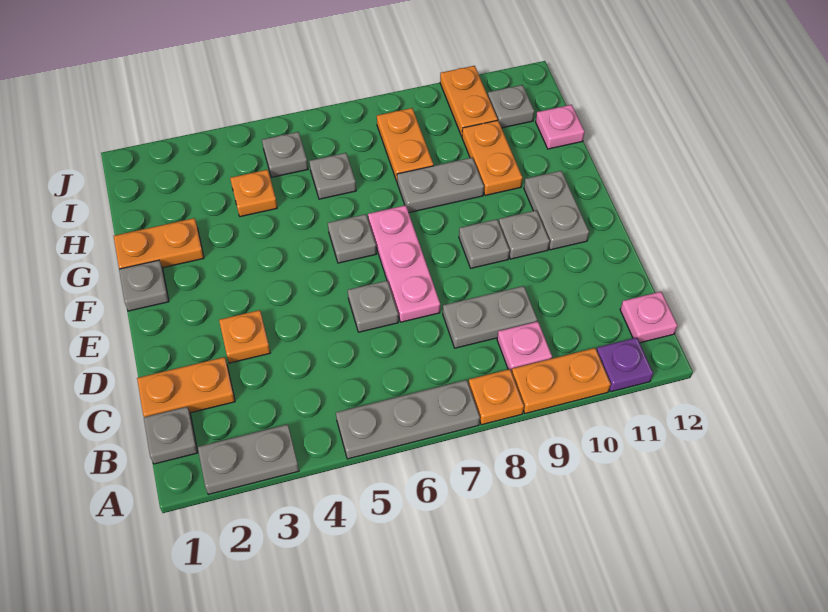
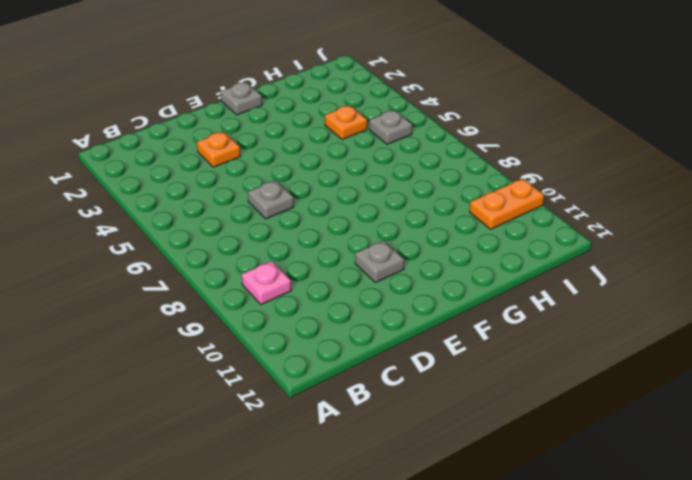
none -> grey 1x2 plate [198,424,299,494]
none -> grey 1x3 plate [336,380,480,459]
none -> orange 1x1 plate [468,369,524,425]

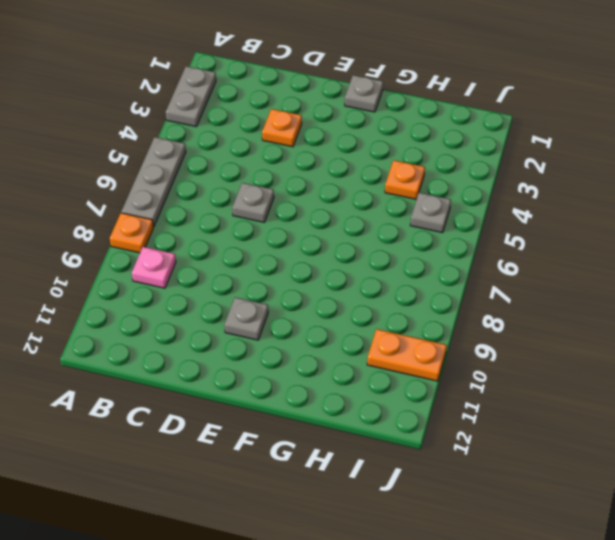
none -> orange 1x2 plate [512,348,611,414]
none -> purple 1x1 plate [597,338,653,392]
none -> grey 1x1 plate [144,407,198,464]

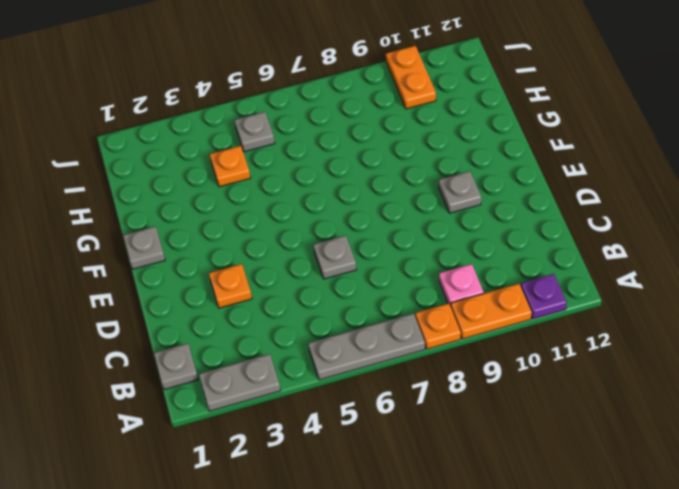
none -> pink 1x1 plate [620,292,678,343]
none -> orange 1x2 plate [137,357,235,417]
none -> grey 1x2 plate [443,286,537,348]

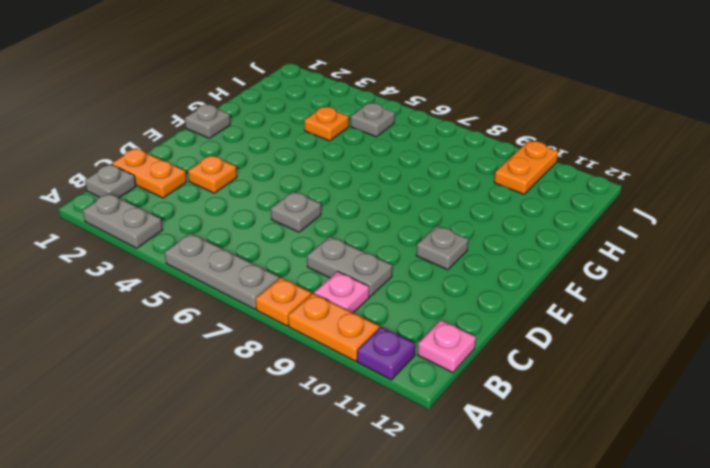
none -> pink 1x3 plate [368,205,440,322]
none -> grey 1x1 plate [459,219,510,268]
none -> grey 1x2 plate [524,171,589,250]

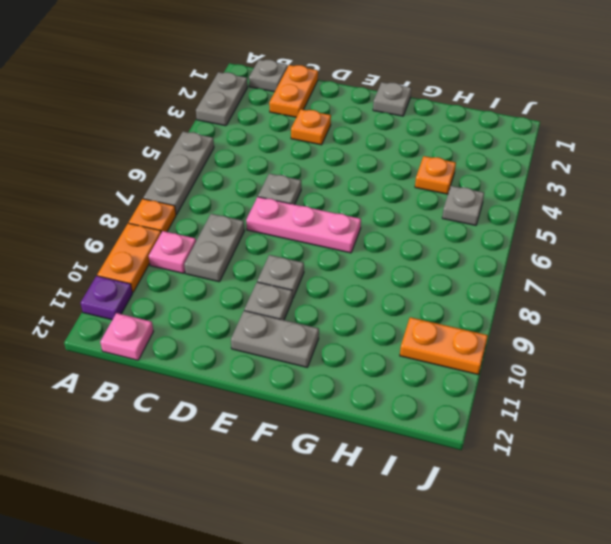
none -> grey 1x1 plate [328,214,376,263]
none -> orange 1x2 plate [114,218,204,269]
none -> grey 1x2 plate [397,158,484,213]

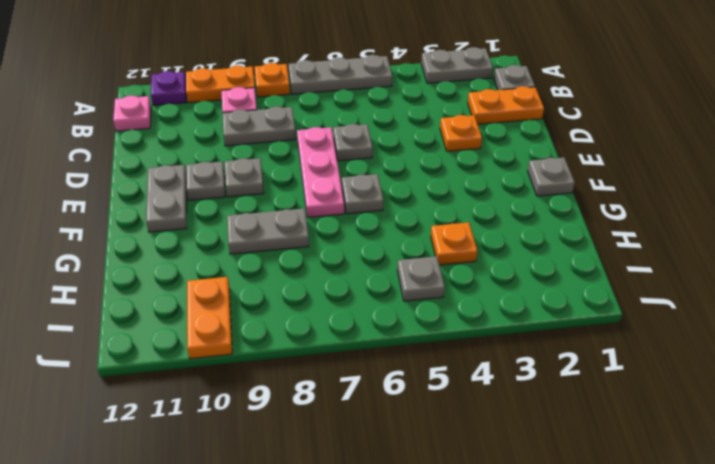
none -> orange 1x2 plate [114,218,204,269]
none -> orange 1x2 plate [462,120,523,196]
none -> grey 1x1 plate [309,153,356,199]

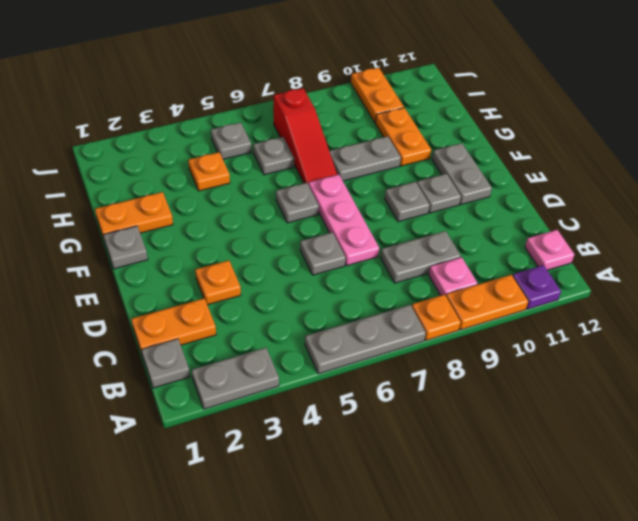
red 1x3 slope [274,88,337,184] -> none
none -> orange 1x2 plate [377,108,434,181]
none -> pink 1x1 plate [536,105,585,149]
none -> grey 1x1 plate [488,85,534,128]

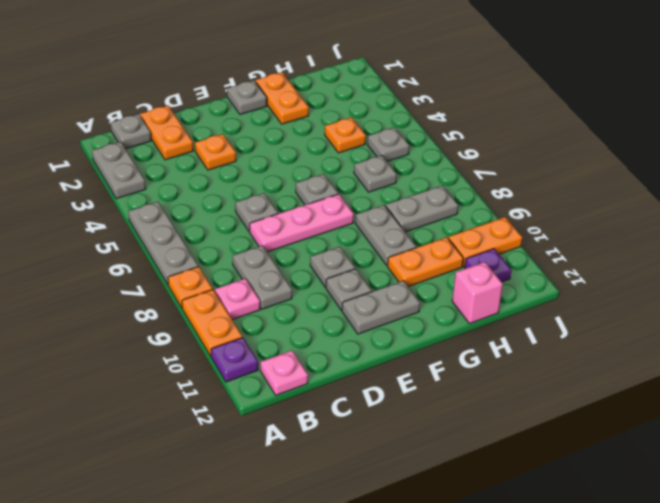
grey 1x2 plate [386,186,458,232] -> orange 1x2 plate [377,108,434,181]
pink 1x1 brick [452,262,503,324] -> pink 1x1 plate [536,105,585,149]
purple 1x1 plate [465,249,511,282] -> grey 1x1 plate [488,85,534,128]

